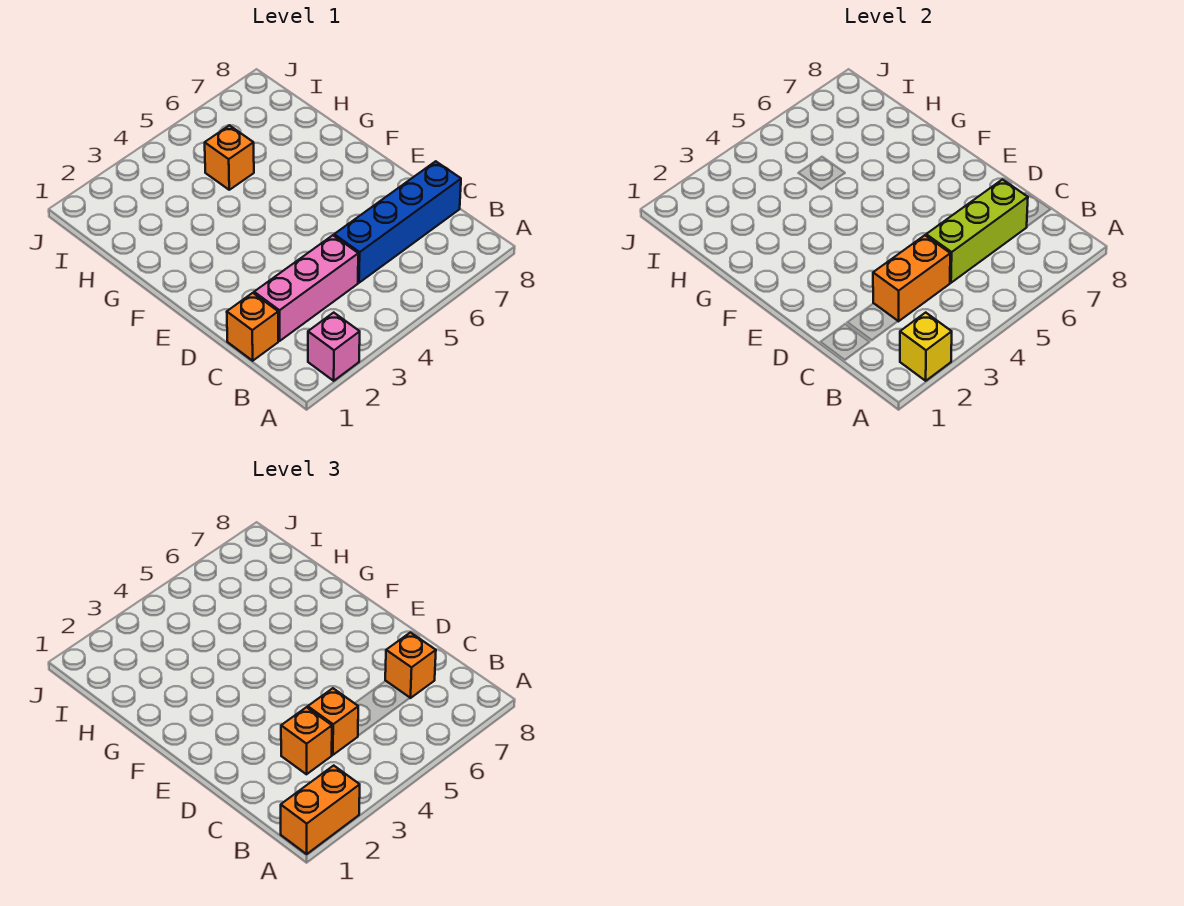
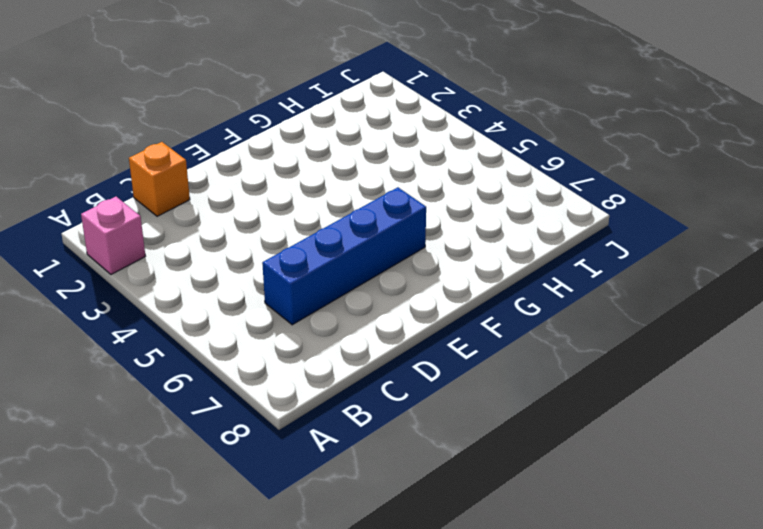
blue 1x4 brick [262,187,426,325] -> blue 1x4 brick turned to [334,161,461,283]
none -> pink 1x3 brick [254,235,358,341]
none -> orange 1x1 brick [205,125,254,190]
none -> yellow 1x1 brick [900,313,952,381]

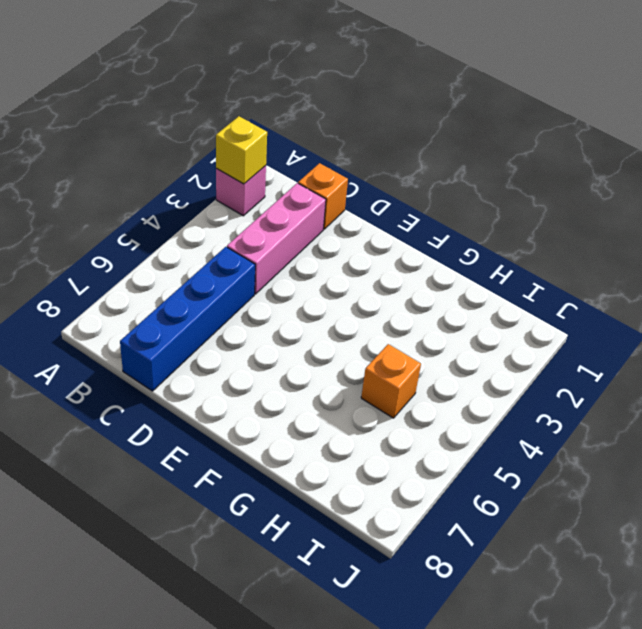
none -> orange 1x2 brick [873,235,950,321]
none -> lime 1x3 brick [926,180,1028,283]
none -> orange 1x2 brick [281,766,360,854]

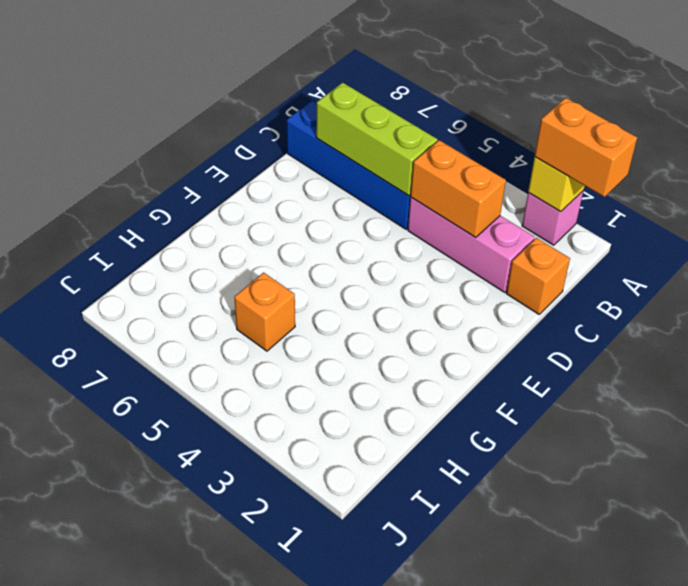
none -> orange 1x1 brick [281,707,332,774]
none -> orange 1x1 brick [308,688,358,755]
none -> orange 1x1 brick [385,633,436,698]

